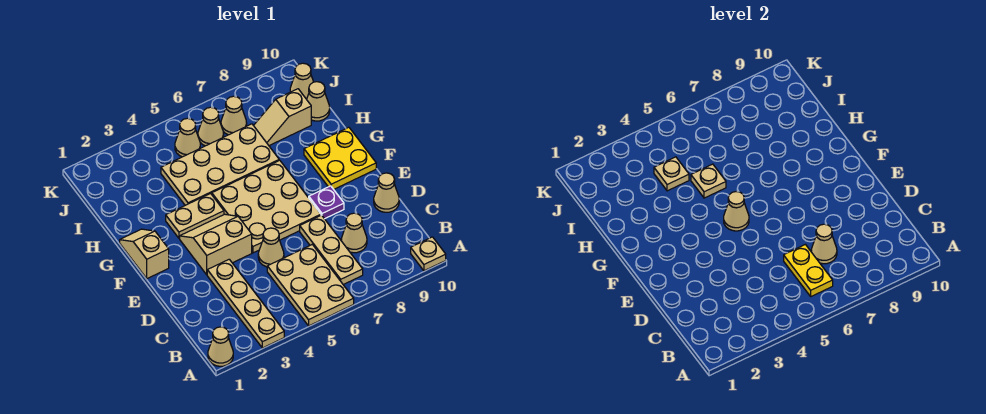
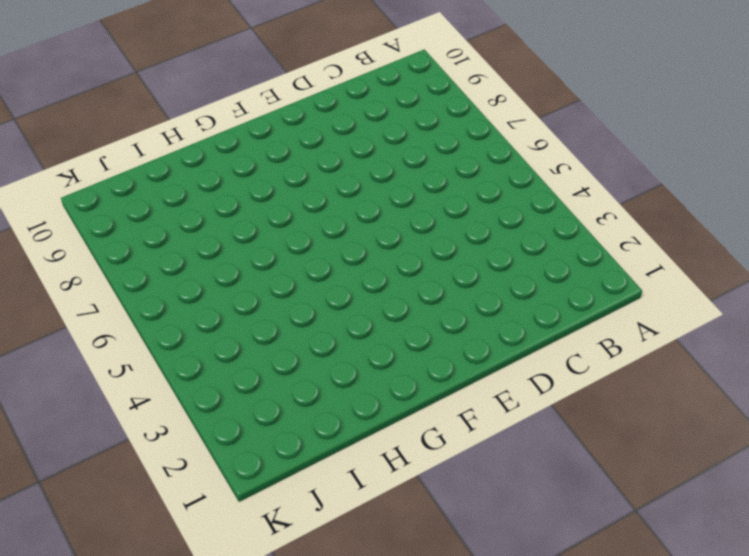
none -> tan 1x1 cone [208,327,233,366]
none -> tan 1x4 plate [207,259,284,348]
none -> tan 2x3 plate [267,244,354,326]

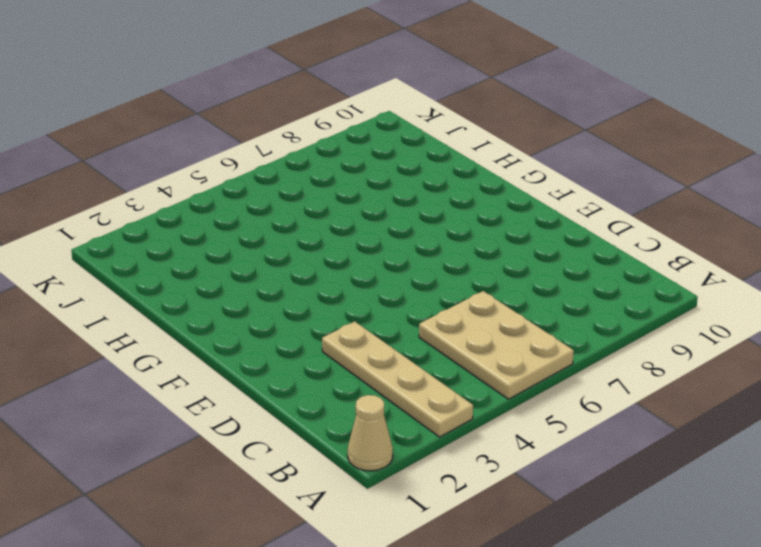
none -> tan 1x1 plate [411,237,446,271]
none -> tan 1x3 plate [300,215,363,285]
none -> tan 1x1 cone [341,213,367,253]

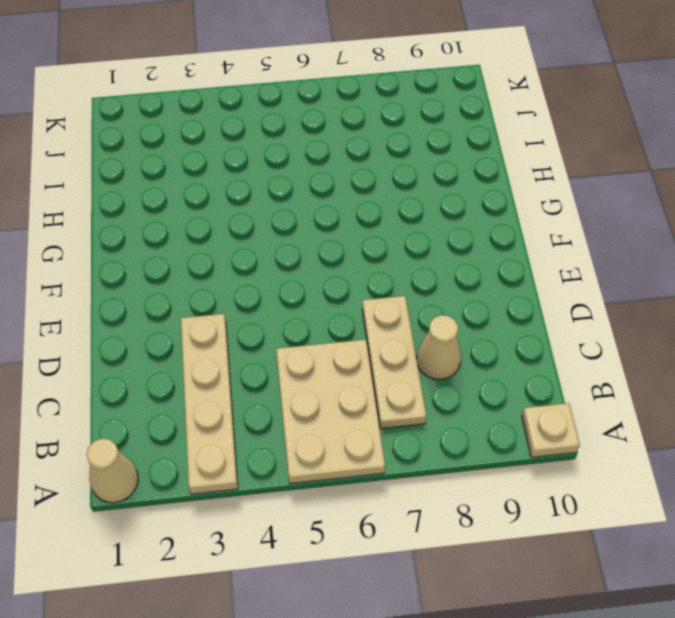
none -> tan 1x1 cone [258,228,284,267]
none -> tan 1x1 cone [374,173,399,212]
none -> tan 2x2 slope [180,214,252,275]

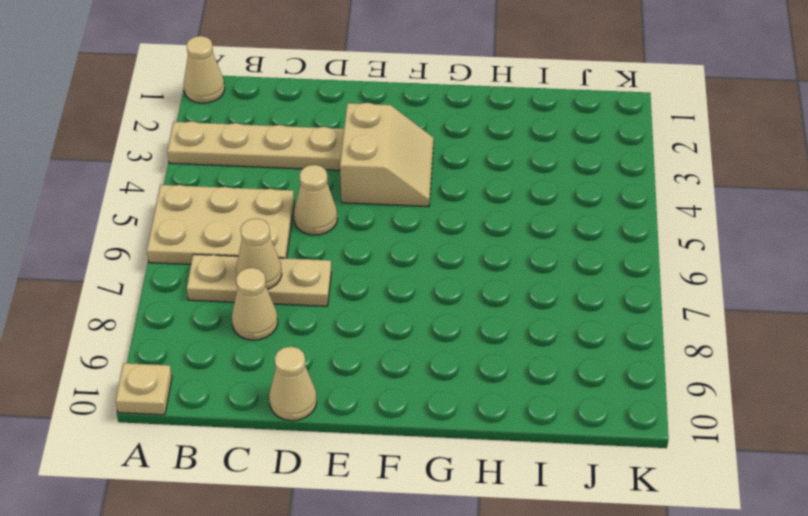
none -> tan 3x3 plate [212,160,321,253]
none -> purple 1x1 plate [309,186,344,219]
none -> tan 1x2 slope [120,229,169,279]

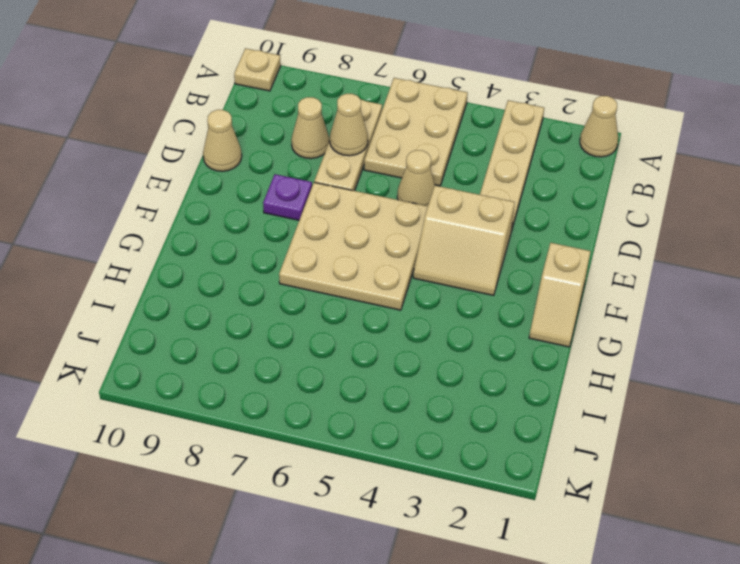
none -> yellow 2x2 plate [304,127,376,189]
none -> tan 1x2 plate [166,193,224,238]
none -> tan 2x4 plate [161,124,279,205]

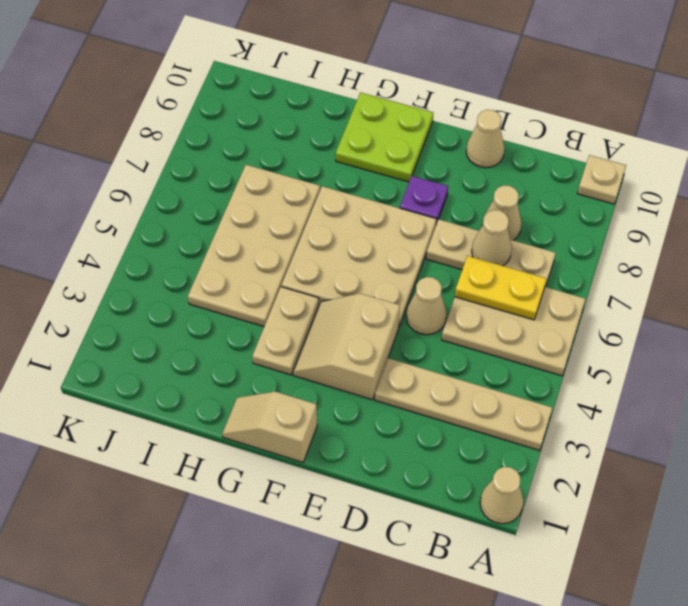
lime 2x2 plate [336,93,433,182] -> yellow 2x2 plate [304,127,376,189]
none -> tan 1x2 slope [254,89,311,145]
none -> tan 1x1 cone [307,82,330,121]
none -> tan 1x1 cone [175,118,200,157]

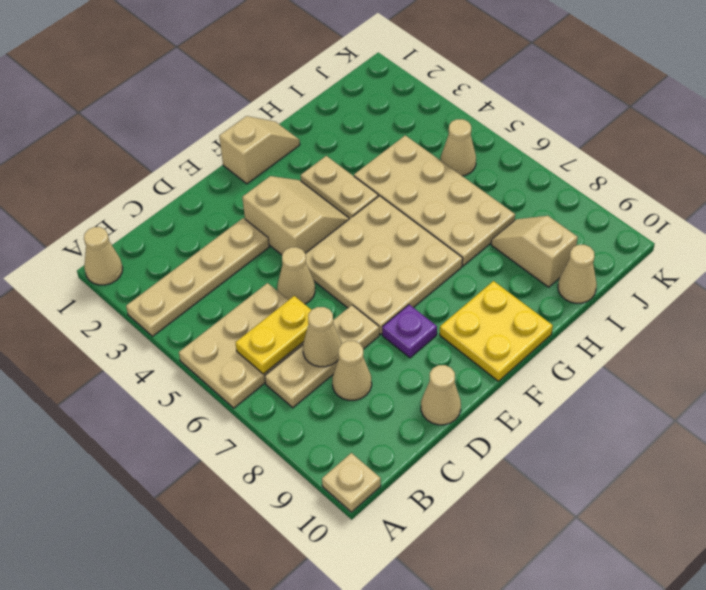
none -> tan 1x1 cone [198,107,224,146]
none -> tan 1x1 cone [221,96,247,135]
none -> tan 1x1 cone [290,63,313,99]

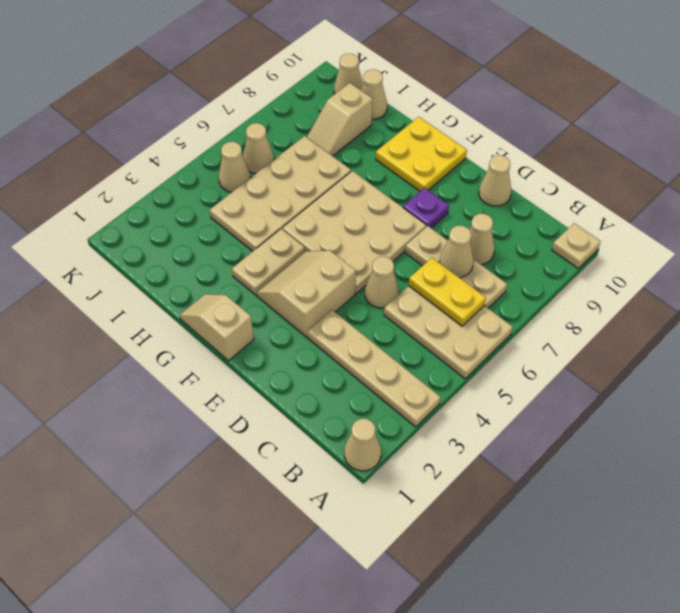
none -> tan 1x1 cone [221,96,247,135]
none -> tan 1x1 cone [724,192,749,231]
none -> tan 1x1 plate [691,164,726,198]

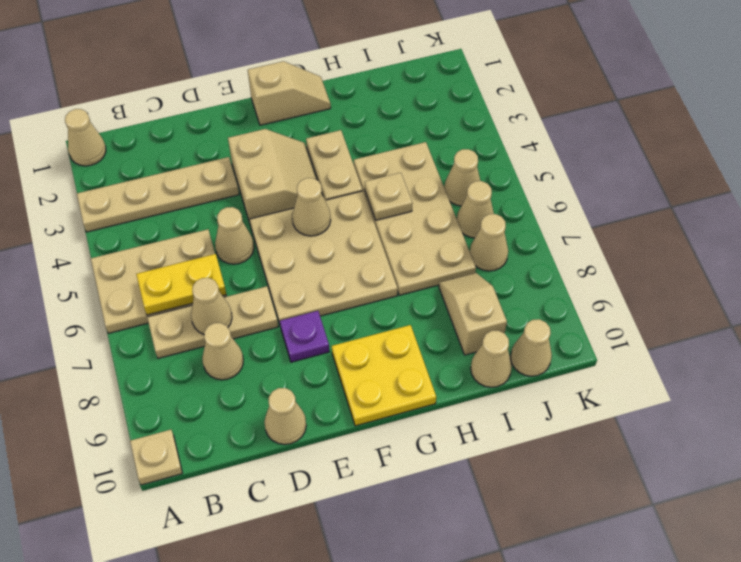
none -> tan 1x1 plate [654,157,689,191]

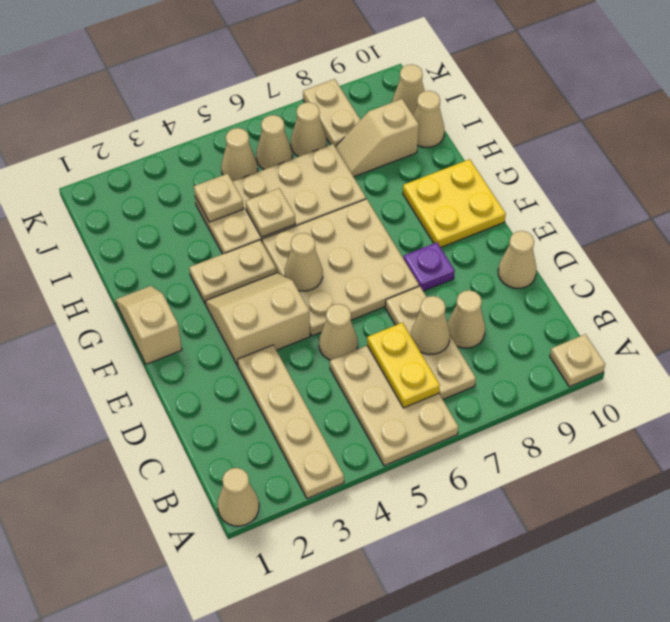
tan 1x2 plate [303,79,360,147] -> none

